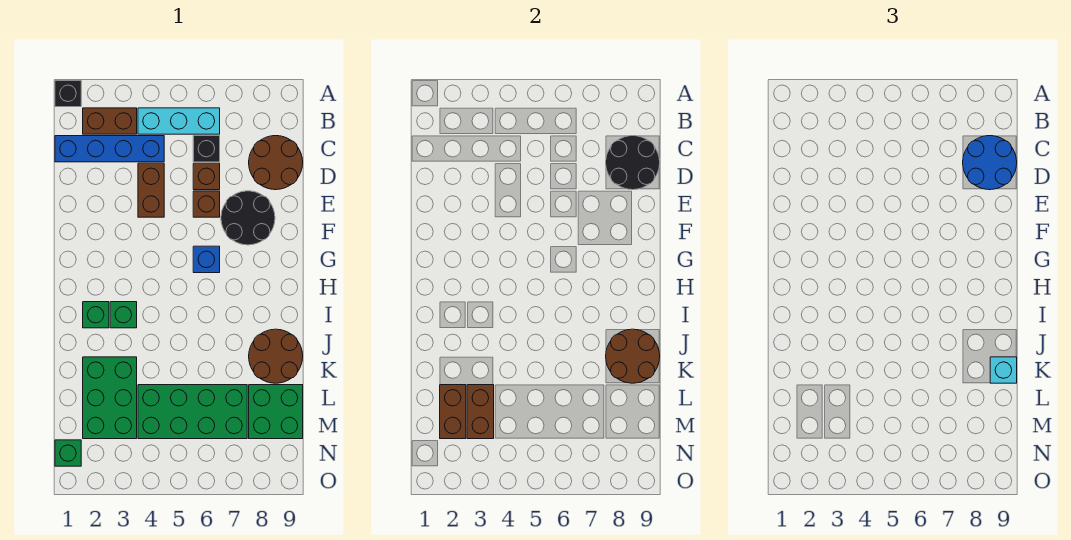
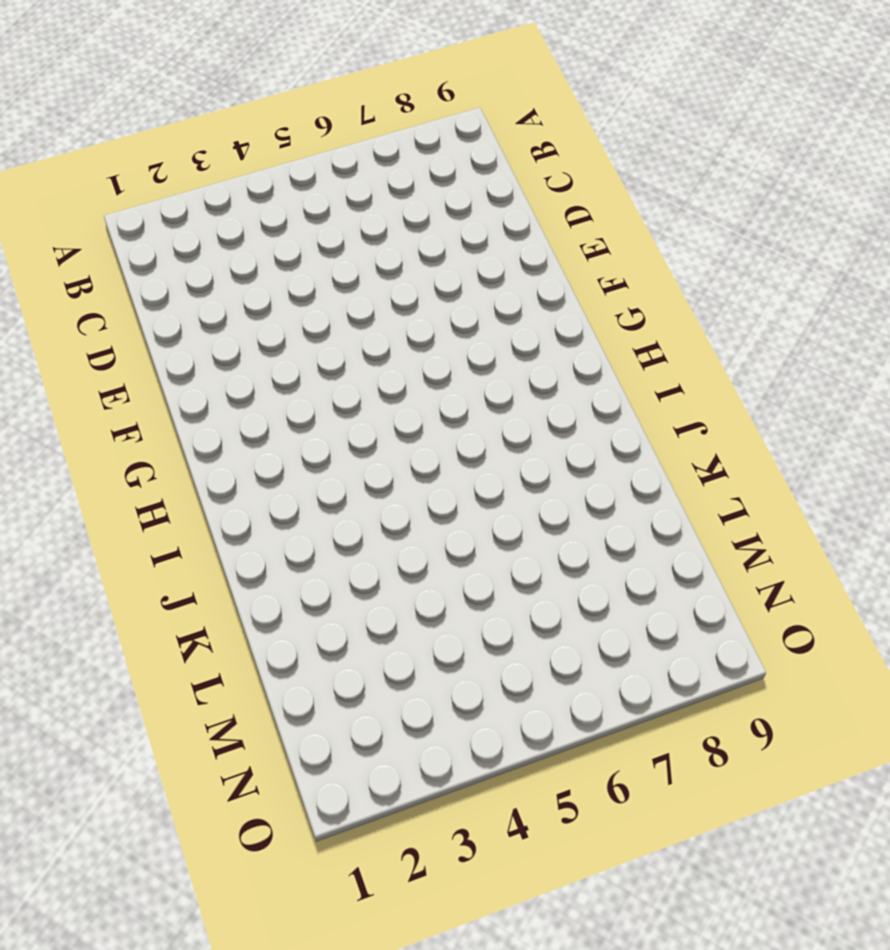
none -> black 1x1 brick [55,80,81,107]
none -> brown 1x2 brick [83,108,137,134]
none -> cyan 1x3 brick [138,108,220,134]

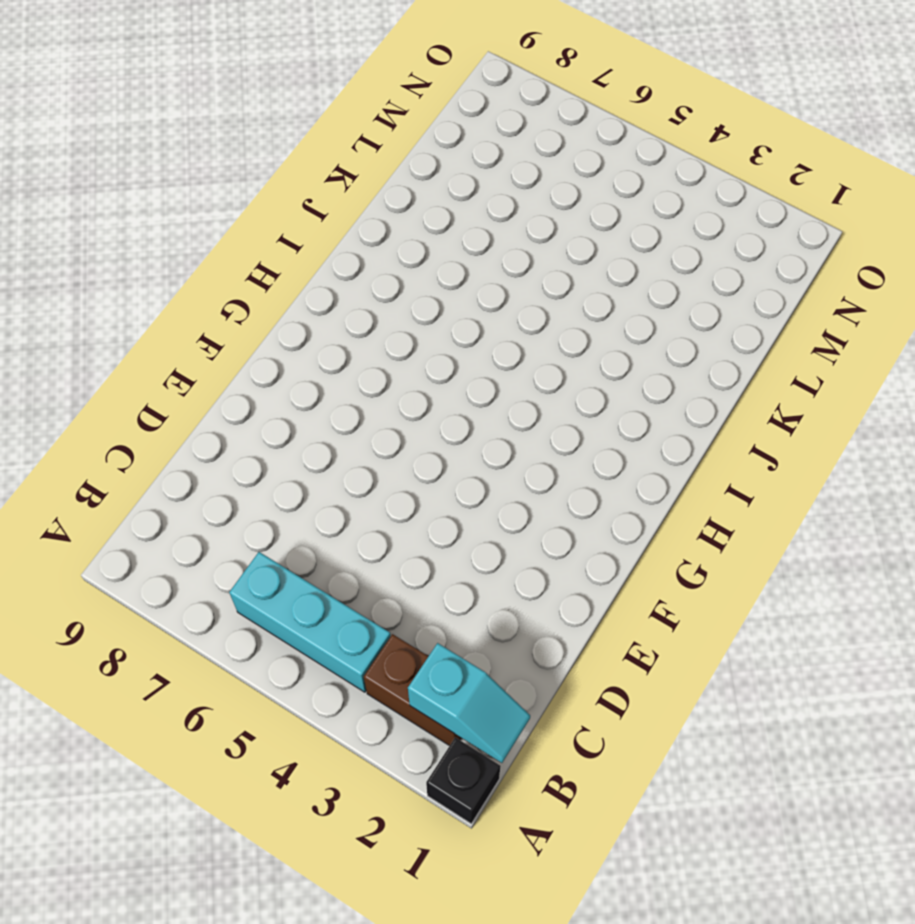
cyan 1x2 slope [408,643,530,763] -> none
none -> blue 1x4 brick [55,136,164,162]
none -> black 1x1 brick [193,136,220,162]
none -> brown 2x2 round brick [249,136,303,190]

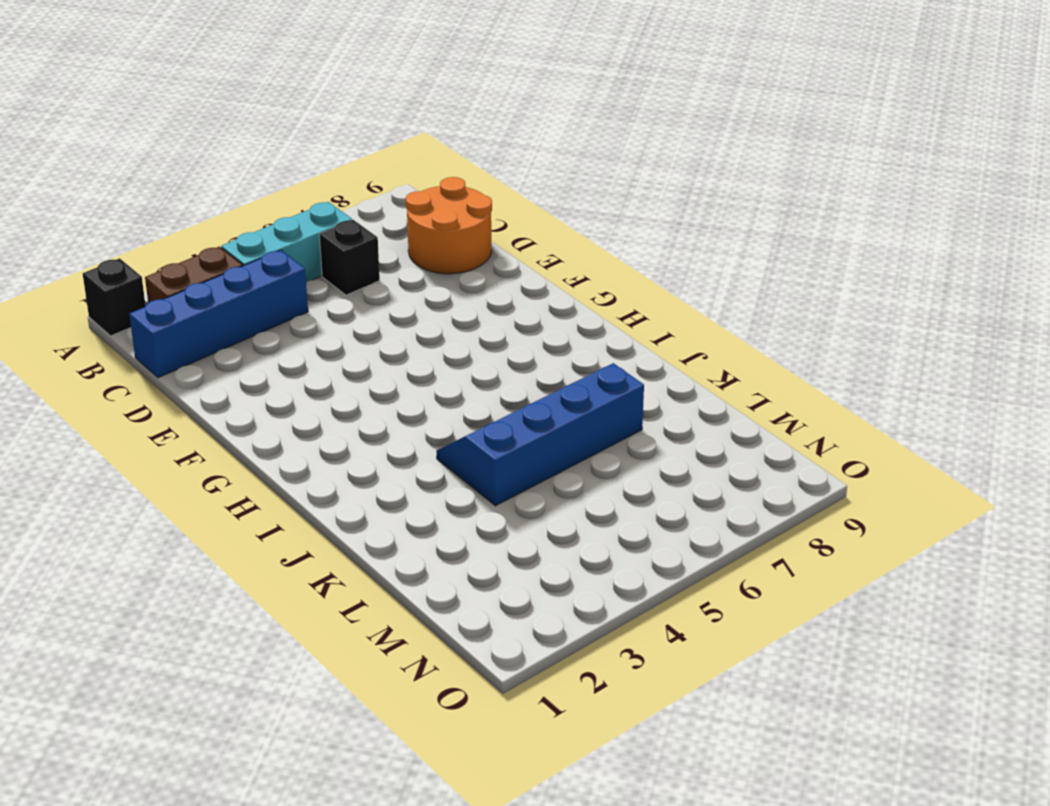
orange 2x2 round brick [406,177,492,274] -> brown 2x2 round brick [249,136,303,190]
blue 2x4 slope [436,363,644,506] -> none
none -> brown 1x2 brick [138,163,164,217]
none -> brown 1x1 brick [193,163,220,190]
none -> brown 1x1 brick [193,191,220,217]

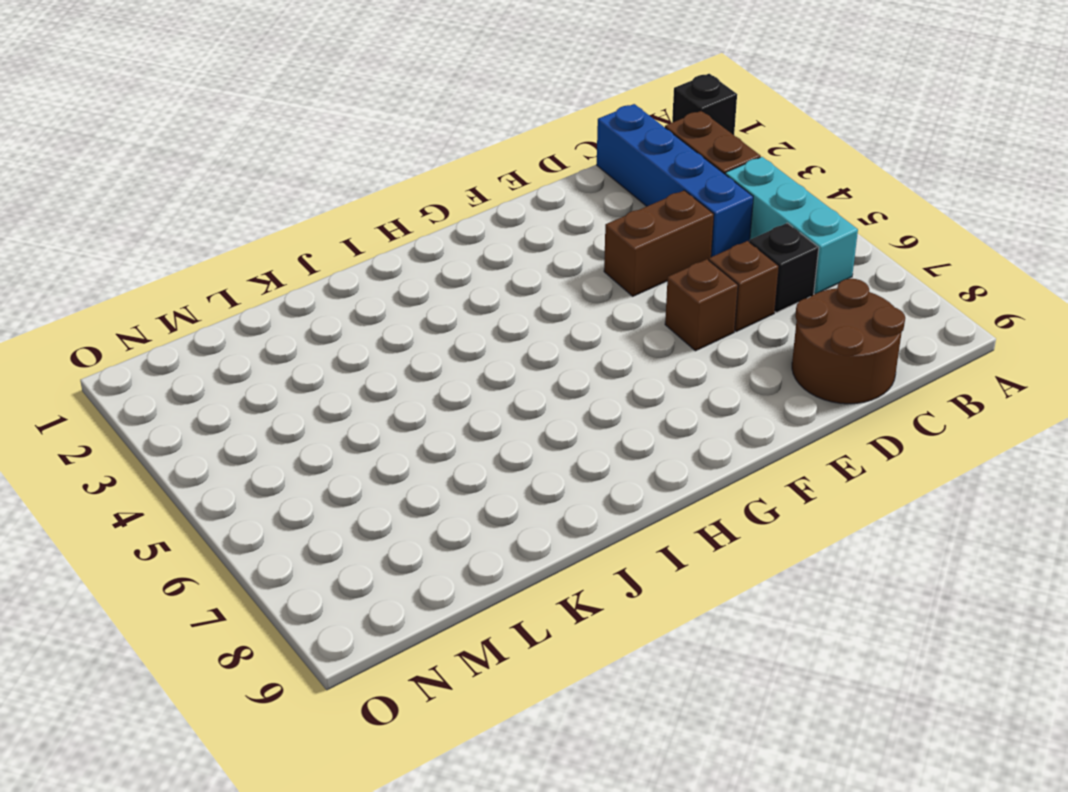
none -> black 2x2 round brick [221,191,275,245]
none -> blue 1x1 brick [193,246,220,273]
none -> green 1x1 brick [83,302,109,328]

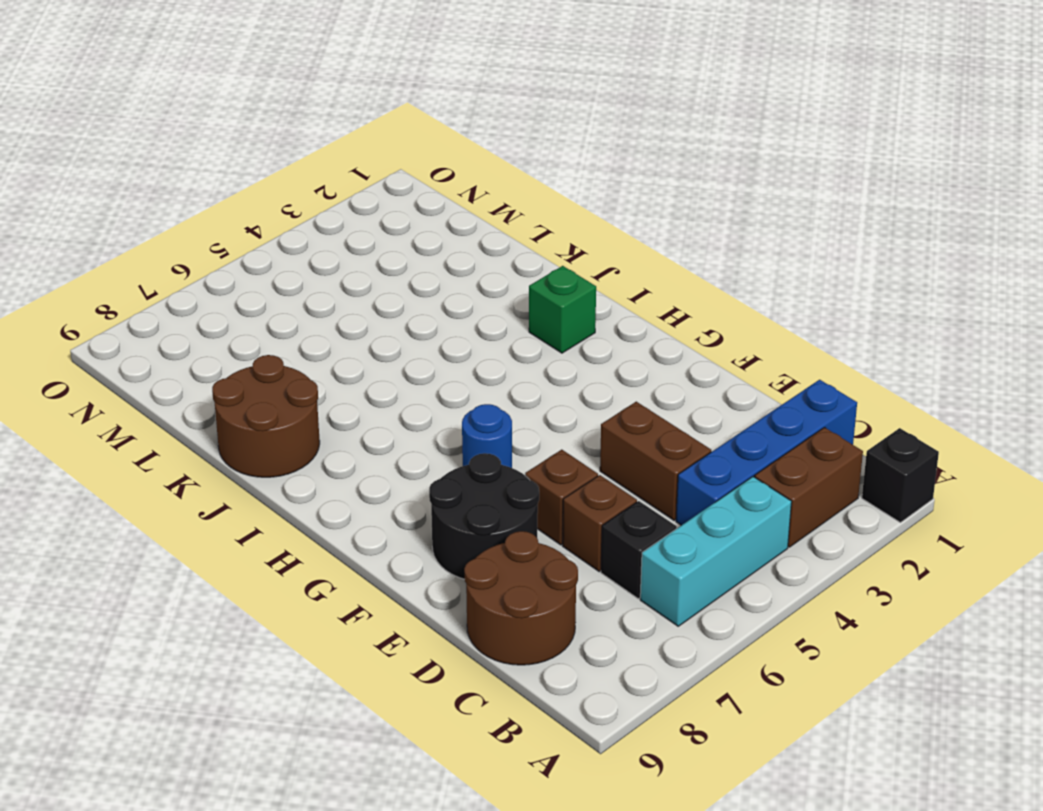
blue 1x1 round brick [462,404,512,468] -> blue 1x1 brick [193,246,220,273]
none -> green 1x1 brick [110,302,137,328]
none -> green 2x3 brick [83,357,137,439]
none -> green 2x4 brick [138,385,247,439]

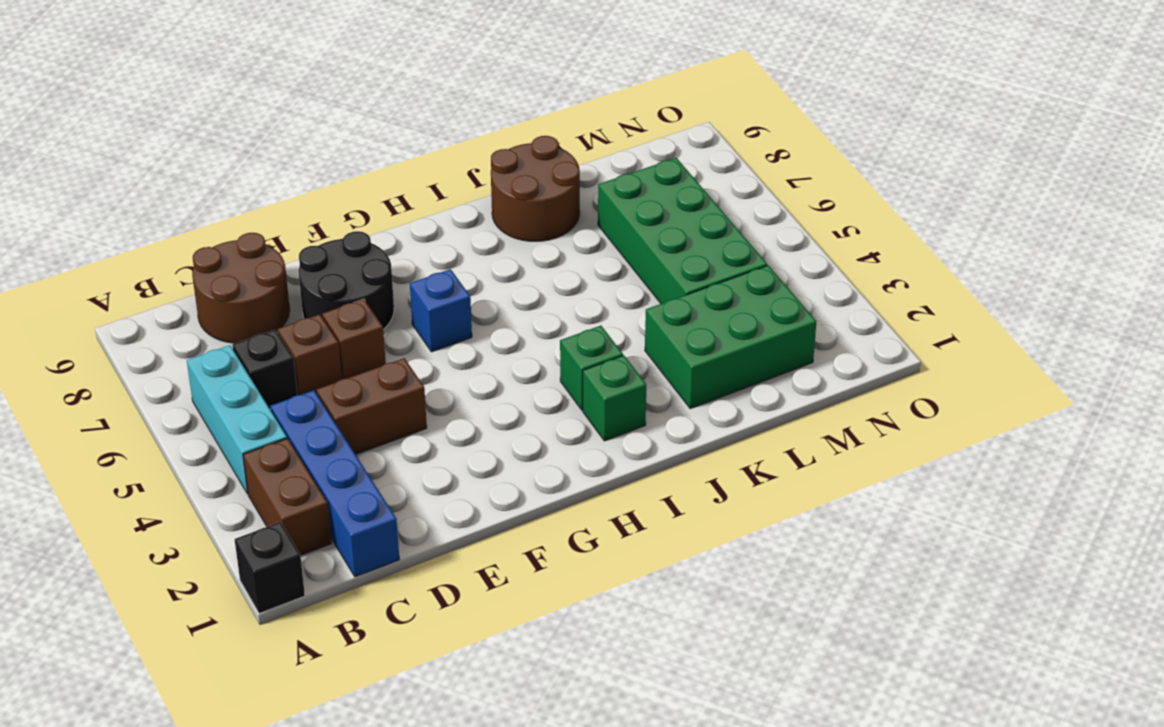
none -> green 2x2 brick [249,385,303,439]
none -> green 1x1 brick [55,440,81,466]
none -> black 2x2 round brick [606,136,660,190]

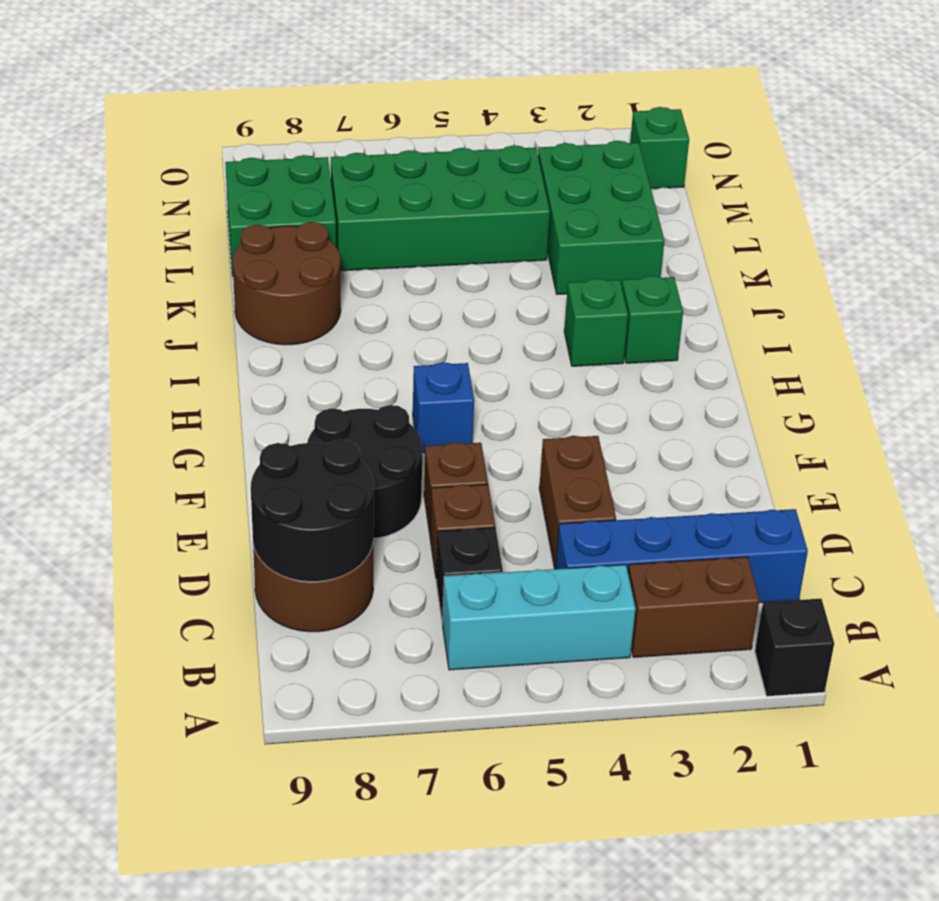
none -> brown 2x2 round brick [606,329,660,383]
none -> brown 1x2 brick [440,385,466,439]
none -> brown 1x2 brick [467,385,494,439]

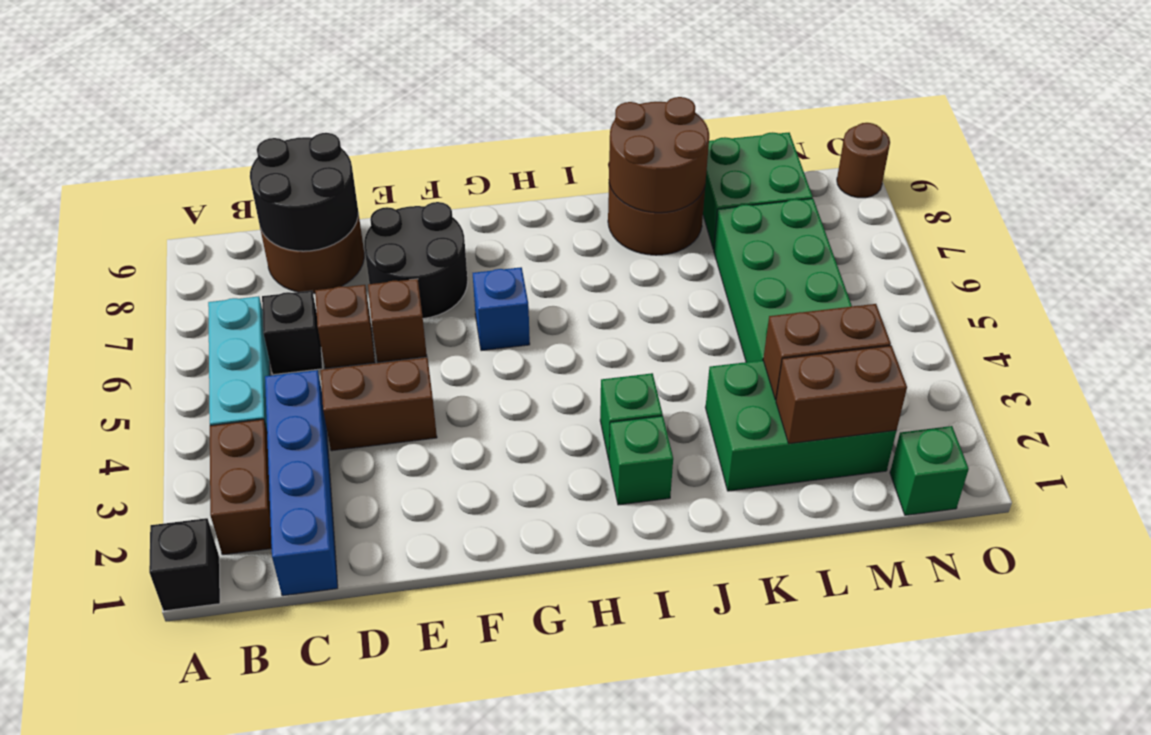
brown 1x1 round brick [837,123,890,198] -> none
none -> blue 2x2 round brick [963,136,1017,190]
none -> cyan 1x1 brick [990,357,1017,383]

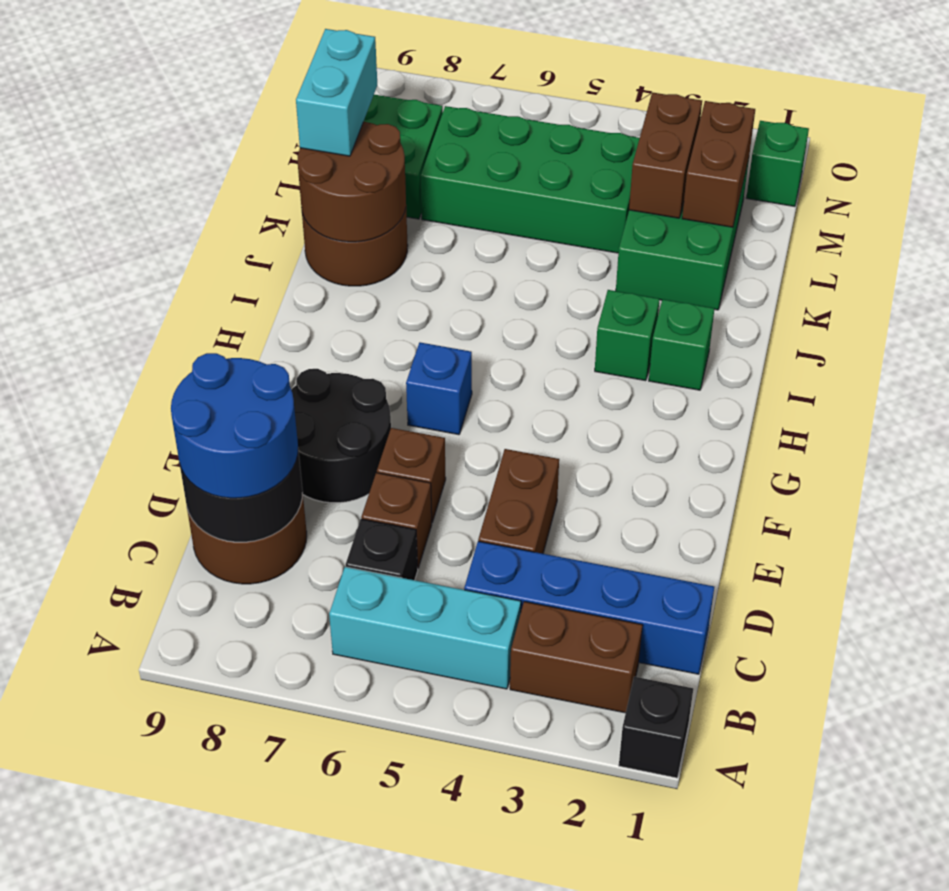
cyan 1x2 brick [296,29,377,156] -> cyan 1x1 brick [990,357,1017,383]

